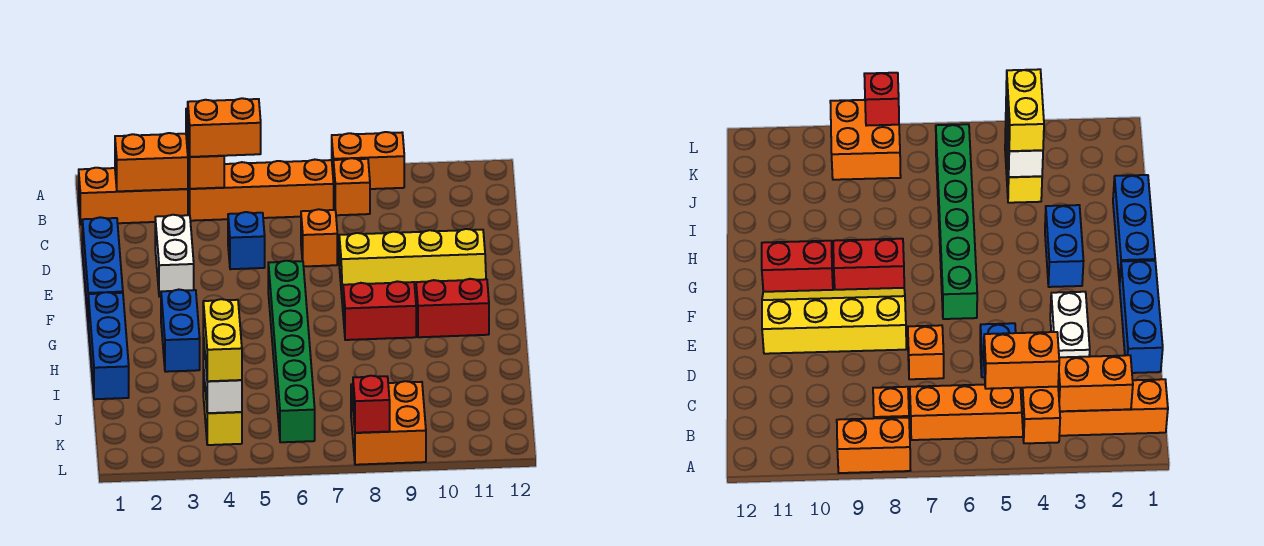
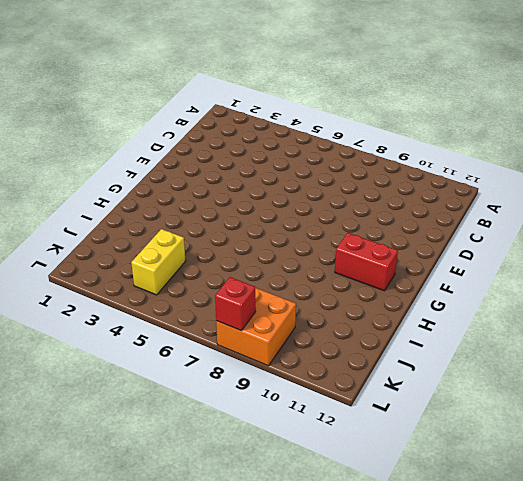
none -> orange 1x2 brick [332,132,404,189]
none -> orange 1x3 brick [79,168,188,225]
none -> orange 1x4 brick [188,160,334,221]

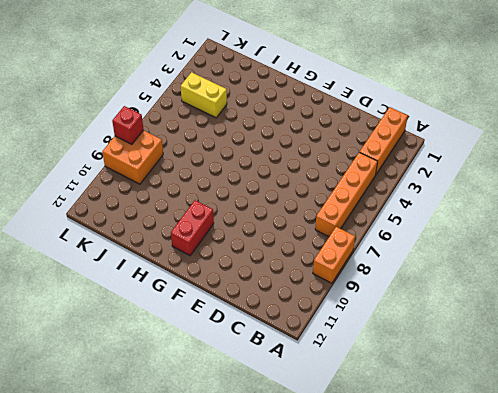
none -> orange 1x1 brick [333,158,370,215]
none -> blue 1x3 brick [82,217,123,315]
none -> white 1x2 brick [155,215,194,297]

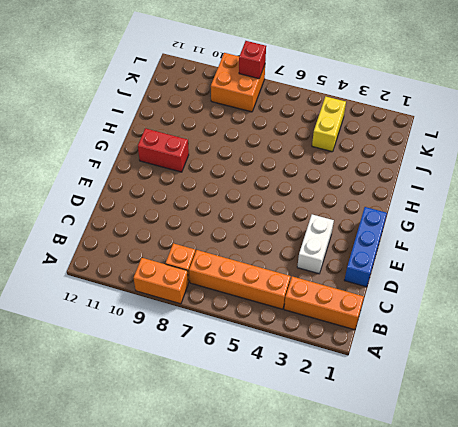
none -> blue 1x1 brick [228,212,265,269]
none -> orange 1x1 brick [301,209,337,266]
none -> yellow 2x4 slope [339,229,486,307]

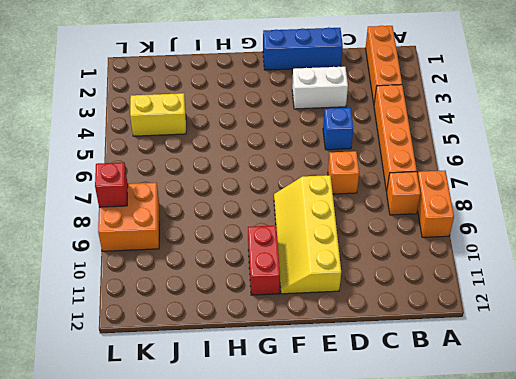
none -> green 1x6 brick [268,261,315,442]
none -> blue 1x3 brick [88,292,129,399]
none -> blue 1x2 brick [161,290,200,372]

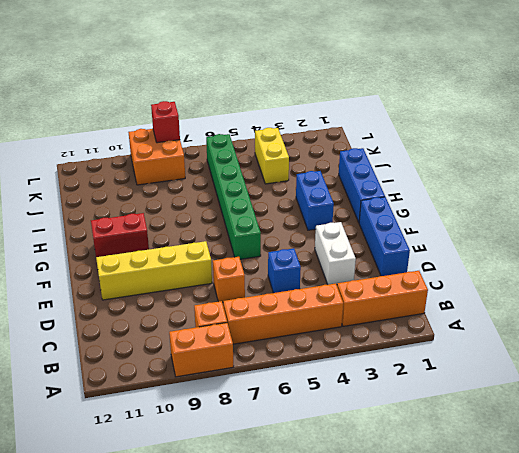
none -> red 1x2 brick [343,282,416,340]
none -> orange 1x2 brick [186,108,224,189]
none -> orange 1x2 brick [115,133,188,191]

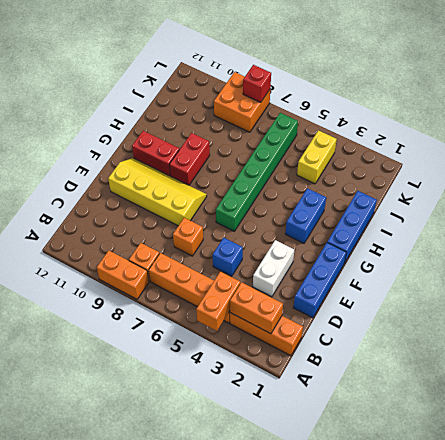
red 1x2 brick [169,133,210,185] -> red 1x2 brick turned to [343,282,416,340]
none -> white 1x2 brick [203,334,242,413]
none -> orange 1x2 brick [188,98,261,157]
none -> yellow 1x2 brick [203,299,242,381]

